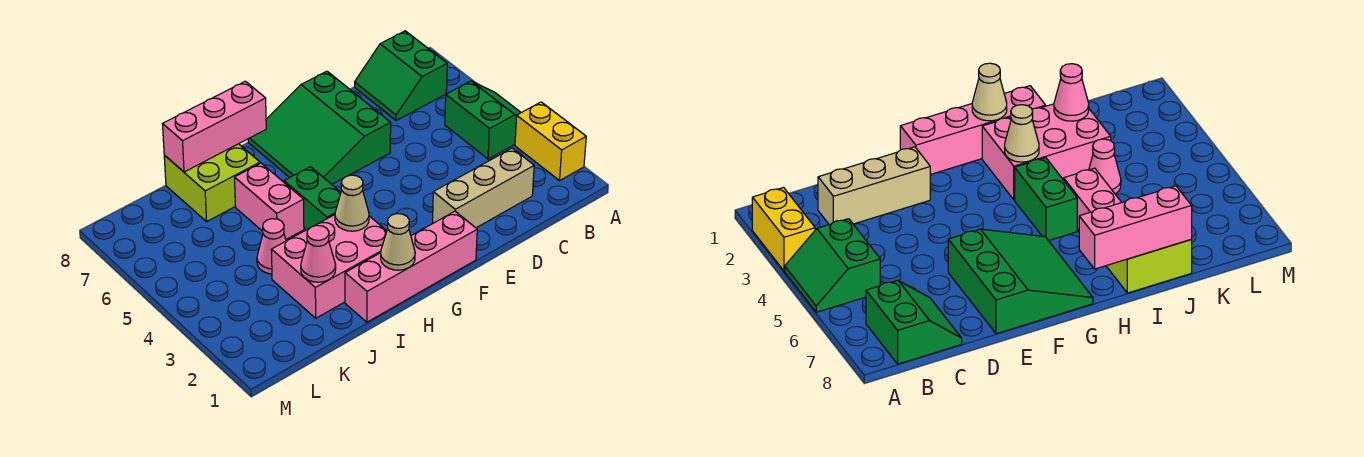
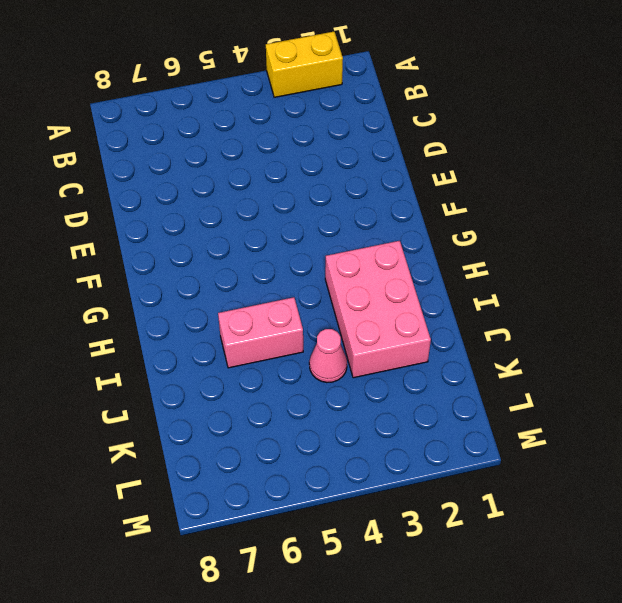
none -> green 2x2 slope [445,81,521,159]
none -> green 2x2 slope [355,31,447,121]
none -> tan 1x3 brick [433,148,534,228]

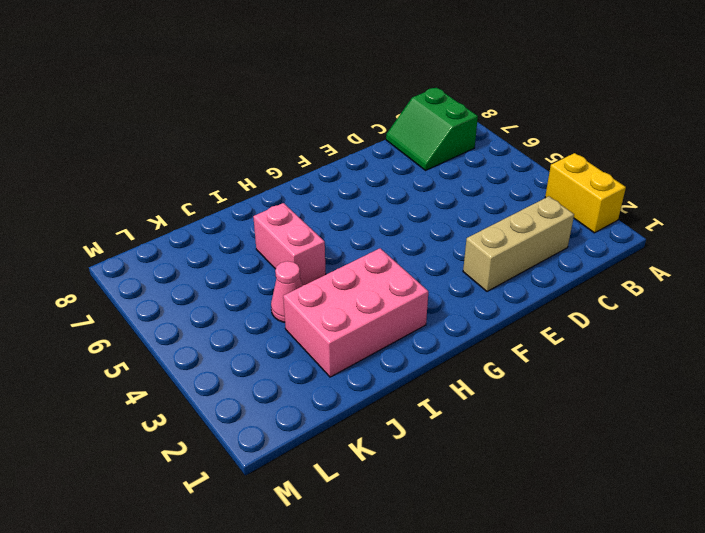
none -> green 2x2 slope [445,81,521,159]
none -> green 3x3 slope [248,71,391,184]
none -> pink 1x4 brick [345,211,477,322]

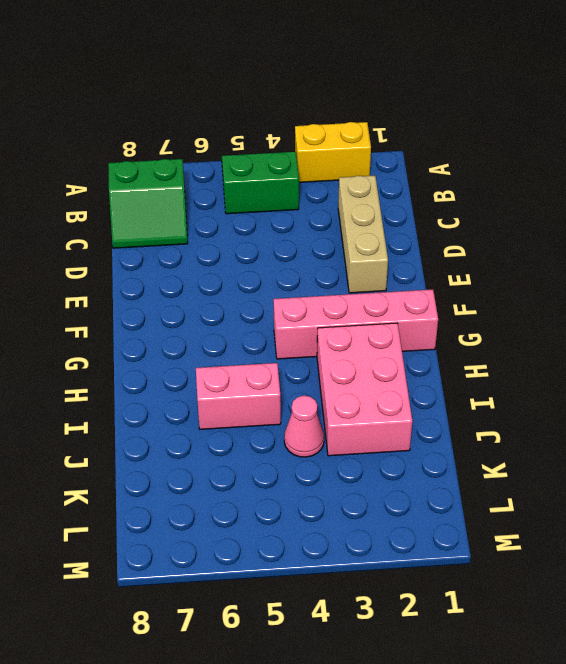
pink 1x4 brick [274,289,438,359] -> pink 1x4 brick turned to [345,211,477,322]
none -> green 3x3 slope [248,71,391,184]
none -> green 1x2 brick [284,167,341,230]
none -> lime 2x2 brick [164,144,260,221]

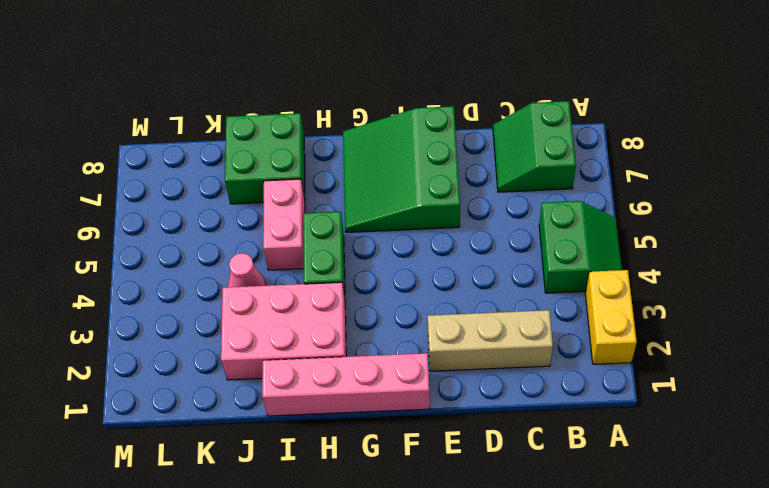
green 2x2 brick [225,113,305,204] -> lime 2x2 brick [164,144,260,221]
none -> tan 1x1 cone [381,214,415,270]
none -> tan 1x1 cone [335,175,369,231]
none -> pink 1x3 brick [163,81,266,172]

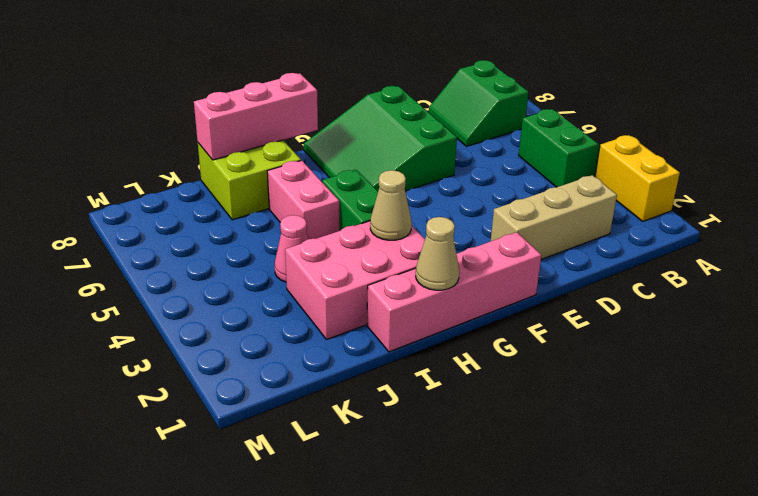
none -> pink 1x1 cone [301,225,336,282]

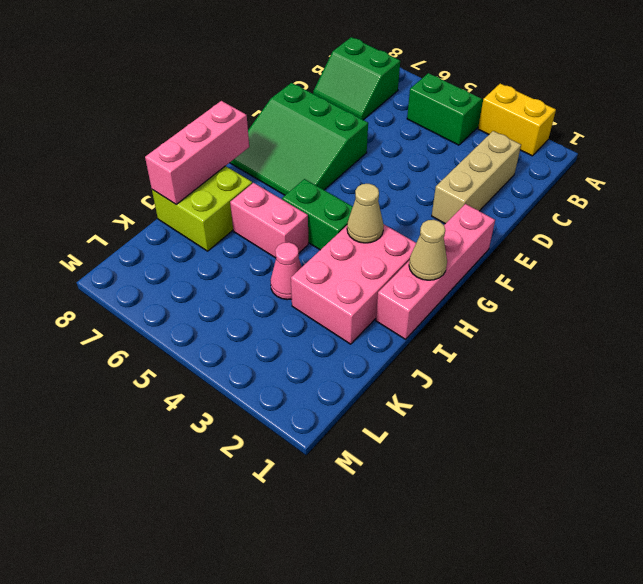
none -> pink 1x1 cone [301,225,336,282]

